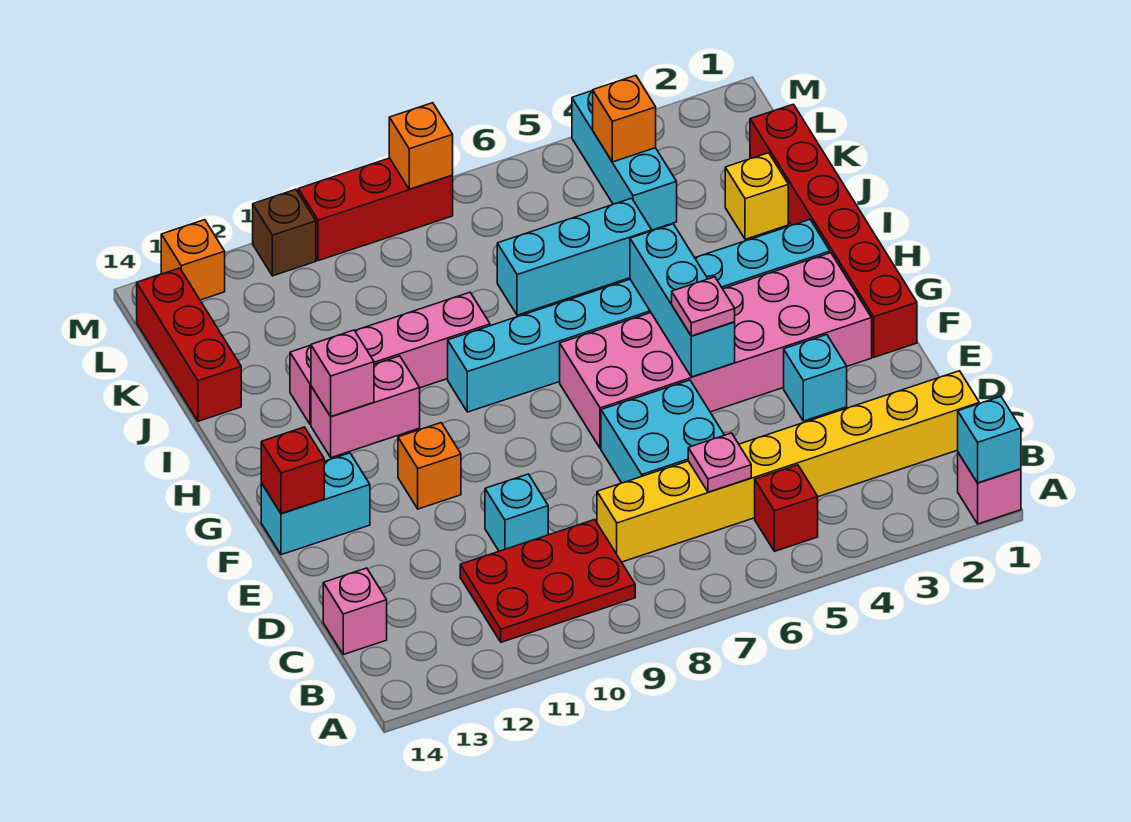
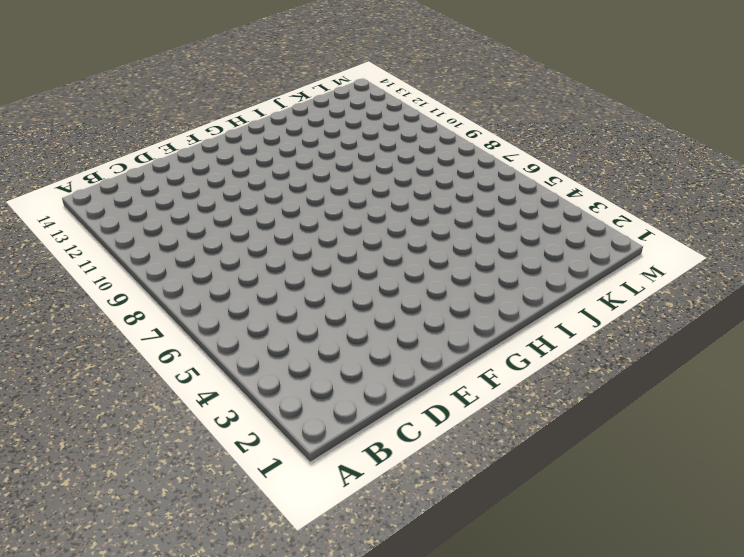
none -> pink 1x1 brick [958,453,1021,524]
none -> red 1x1 brick [755,465,818,551]
none -> red 2x3 plate [460,520,635,642]
none -> yellow 1x8 brick [597,371,979,562]

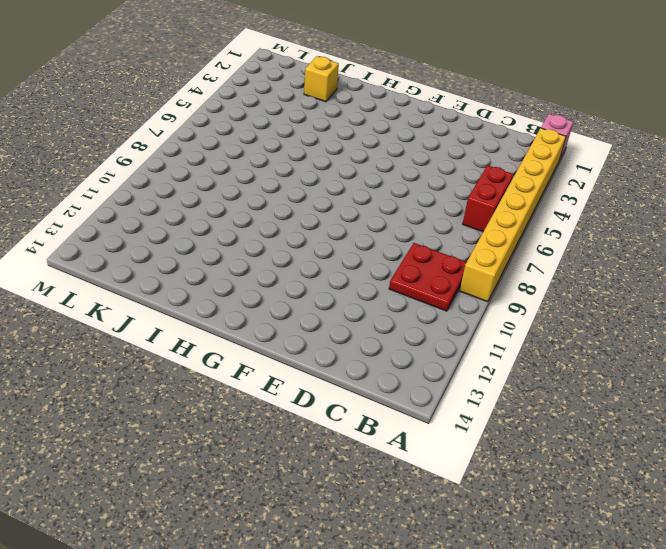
yellow 1x8 brick [460,128,566,302] -> yellow 1x8 brick moved to [597,371,979,562]
red 1x2 brick [463,165,514,232] -> red 1x1 brick [755,465,818,551]
red 2x2 plate [389,243,467,311] -> red 2x3 plate [460,520,635,642]
none -> pink 1x1 brick [323,568,387,655]
none -> cyan 2x2 brick [601,380,724,483]
none -> cyan 1x1 brick [485,474,548,551]
none -> cyan 1x1 brick [784,335,847,421]

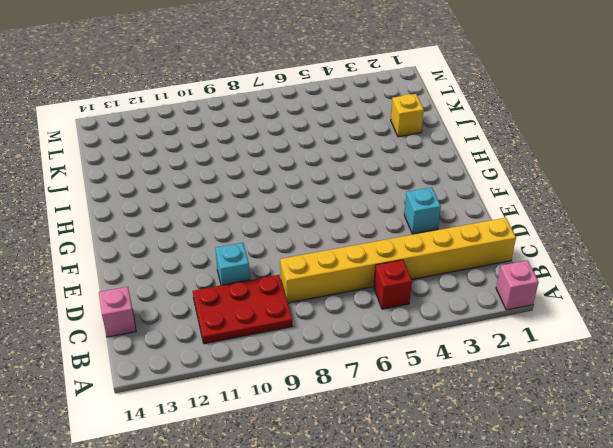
none -> cyan 2x2 brick [601,380,724,483]
none -> red 1x6 brick [750,104,917,357]
none -> pink 2x6 brick [560,253,872,448]
none -> orange 1x1 brick [398,423,461,509]

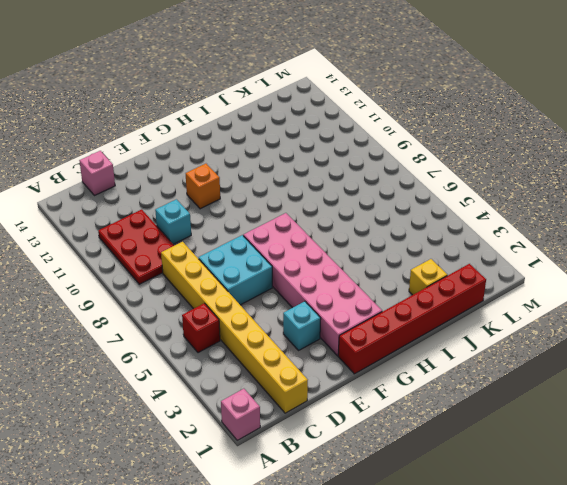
none -> cyan 1x2 brick [261,453,370,555]
none -> cyan 1x8 brick [448,220,830,412]
none -> pink 1x2 brick [311,356,420,458]
none -> pink 1x4 brick [290,292,490,424]

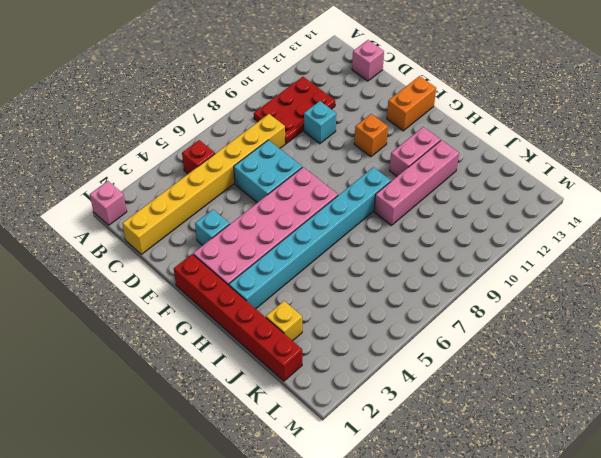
orange 1x2 brick [387,76,436,131] -> cyan 1x2 brick [261,453,370,555]
none -> cyan 1x3 brick [497,198,652,315]
none -> red 1x3 brick [137,268,241,421]
none -> cyan 1x3 brick [572,91,677,230]
none -> red 1x3 brick [298,158,453,261]

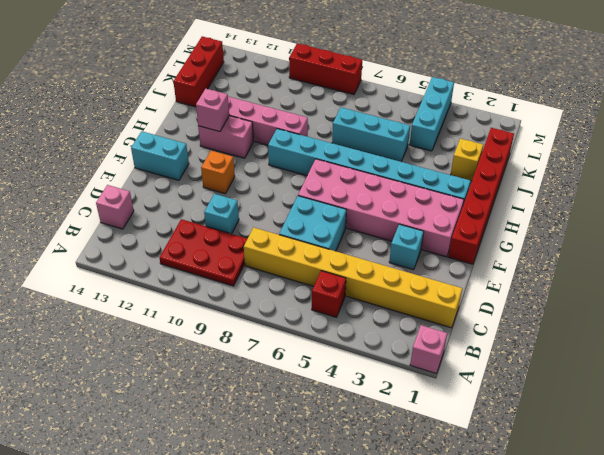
none -> brown 1x1 brick [253,189,316,276]
none -> orange 1x1 brick [161,220,225,300]
none -> cyan 1x1 brick [958,397,1021,483]
none -> pink 1x1 plate [688,433,751,492]

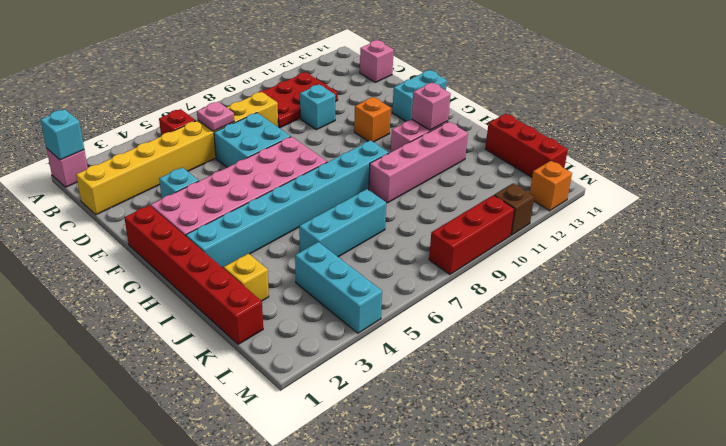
none -> cyan 1x3 brick [630,224,735,377]
none -> red 1x1 brick [261,427,324,514]
none -> orange 1x1 brick [593,75,656,162]
none -> orange 1x1 brick [389,103,453,189]

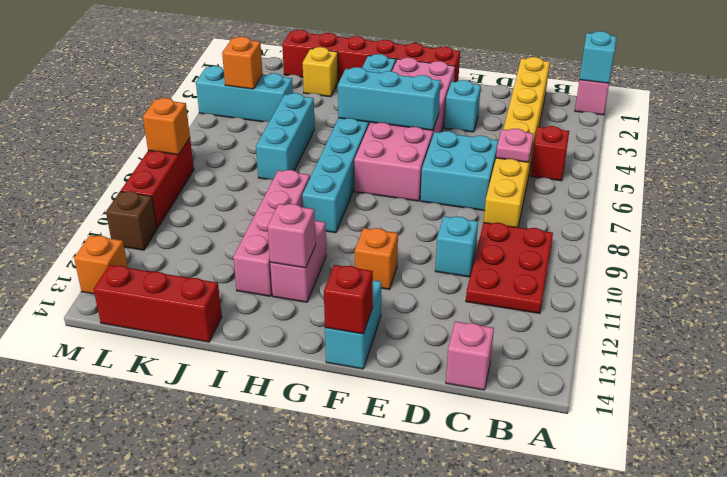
none -> pink 1x1 plate [672,277,735,336]

